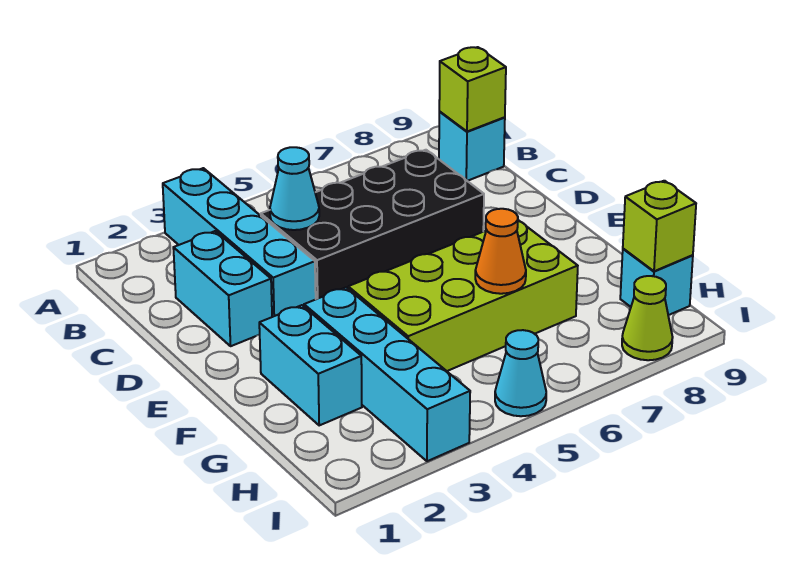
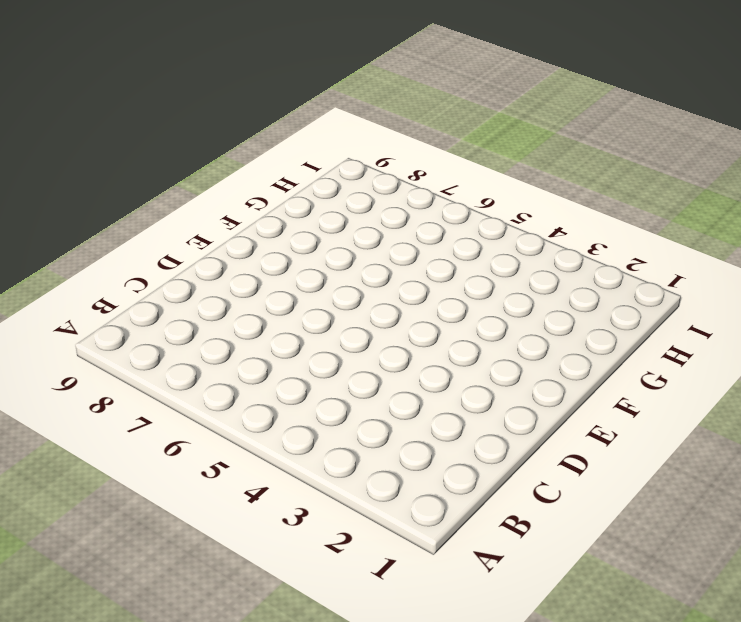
none -> cyan 1x4 brick [163,168,316,317]
none -> cyan 1x1 brick [439,112,505,181]
none -> cyan 1x2 brick [173,231,272,346]

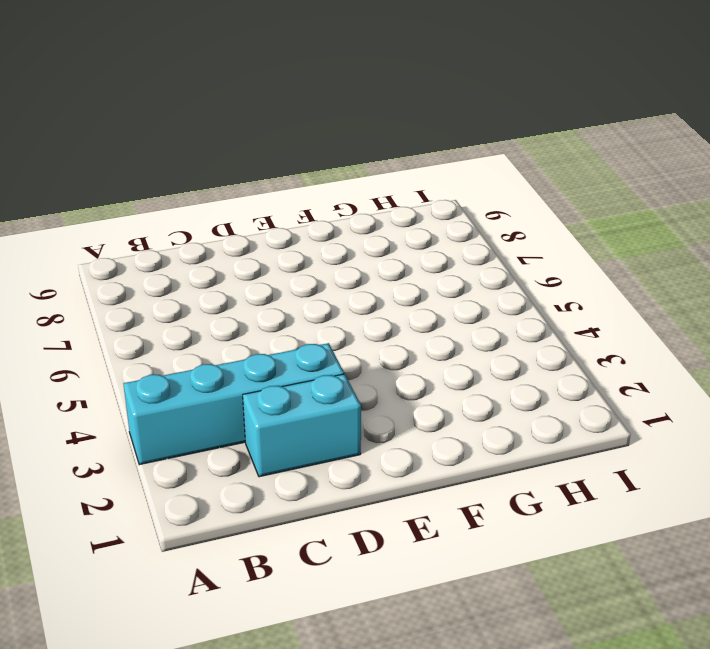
none -> cyan 1x1 brick [439,112,505,181]
none -> black 2x4 brick [261,150,484,299]
none -> cyan 1x2 brick [259,305,362,425]

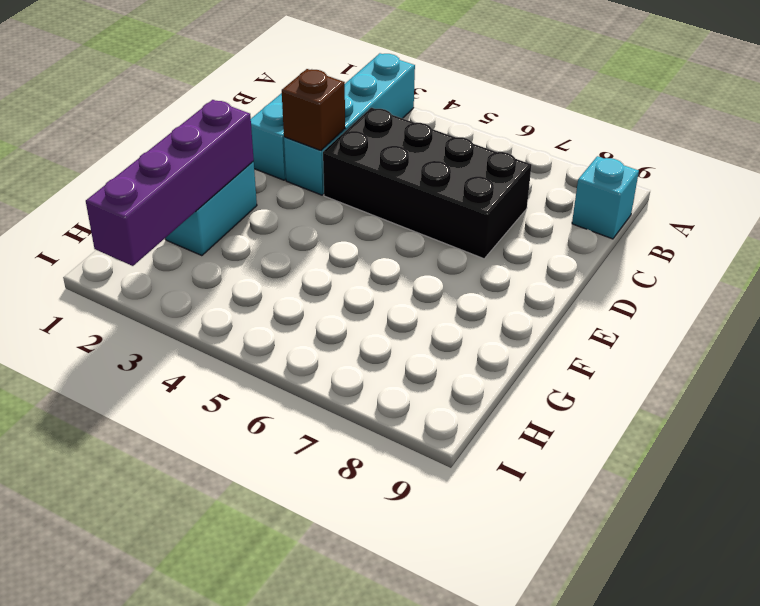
brown 1x1 brick [282,69,345,150] -> none
purple 1x4 brick [86,100,254,266] -> none
none -> cyan 1x4 brick [304,287,470,461]
none -> lime 2x4 brick [348,220,578,371]
none -> cyan 1x1 brick [620,249,693,315]

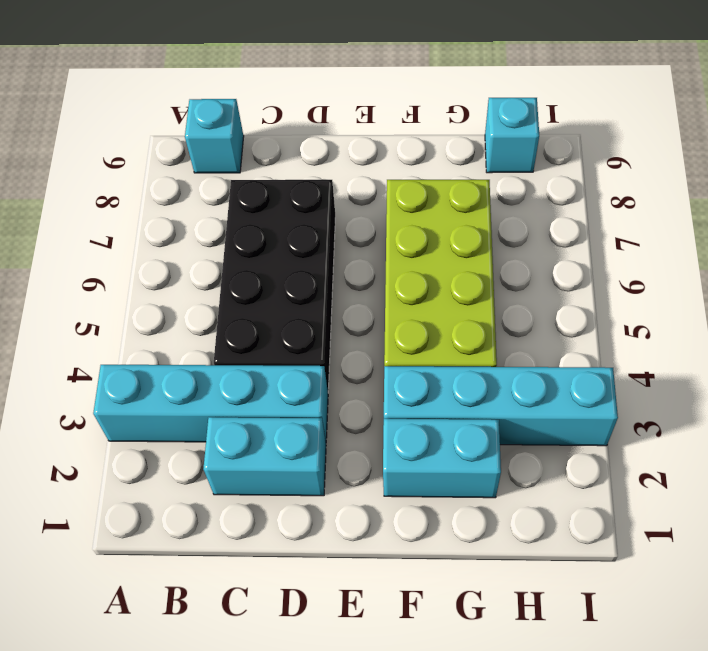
none -> cyan 1x1 cone [495,330,546,416]
none -> lime 1x1 cone [622,276,673,360]
none -> lime 1x1 brick [439,47,506,132]

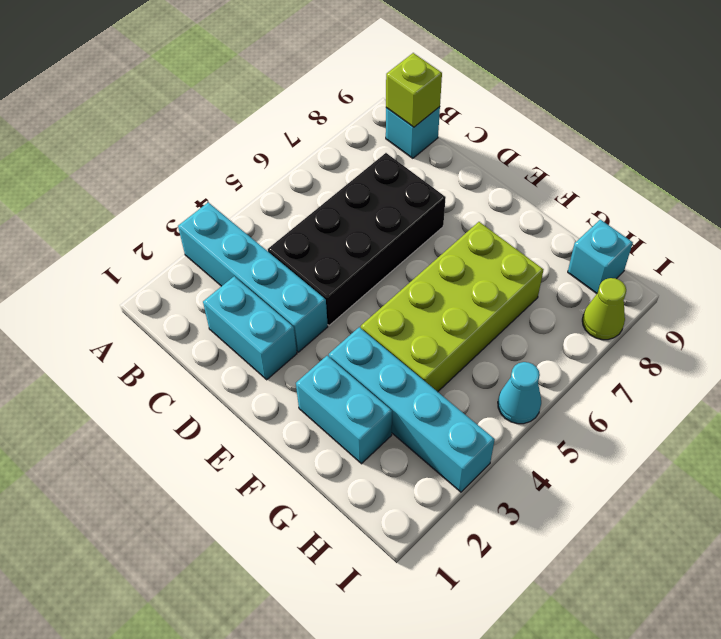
none -> cyan 1x1 cone [270,147,319,230]
none -> orange 1x1 cone [475,209,526,294]
none -> lime 1x1 brick [623,181,696,271]

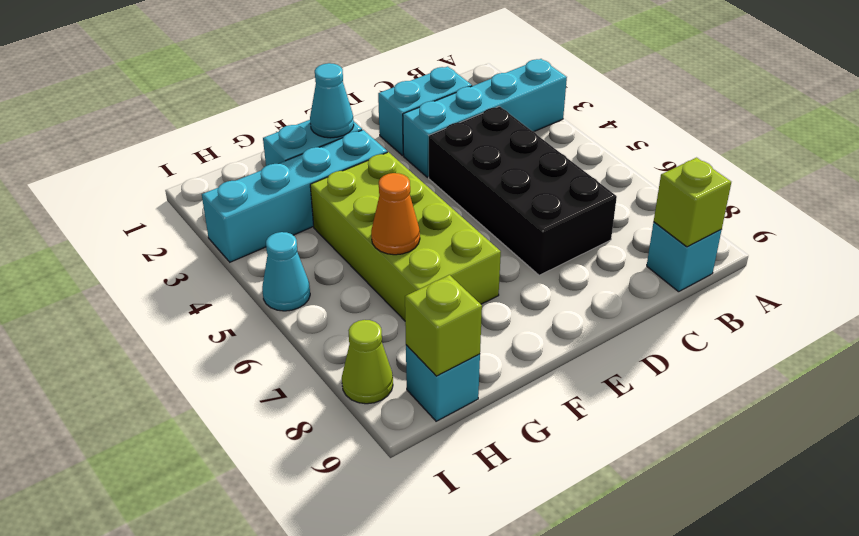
cyan 1x1 cone [310,63,354,138] -> cyan 1x1 cone moved to [270,147,319,230]

